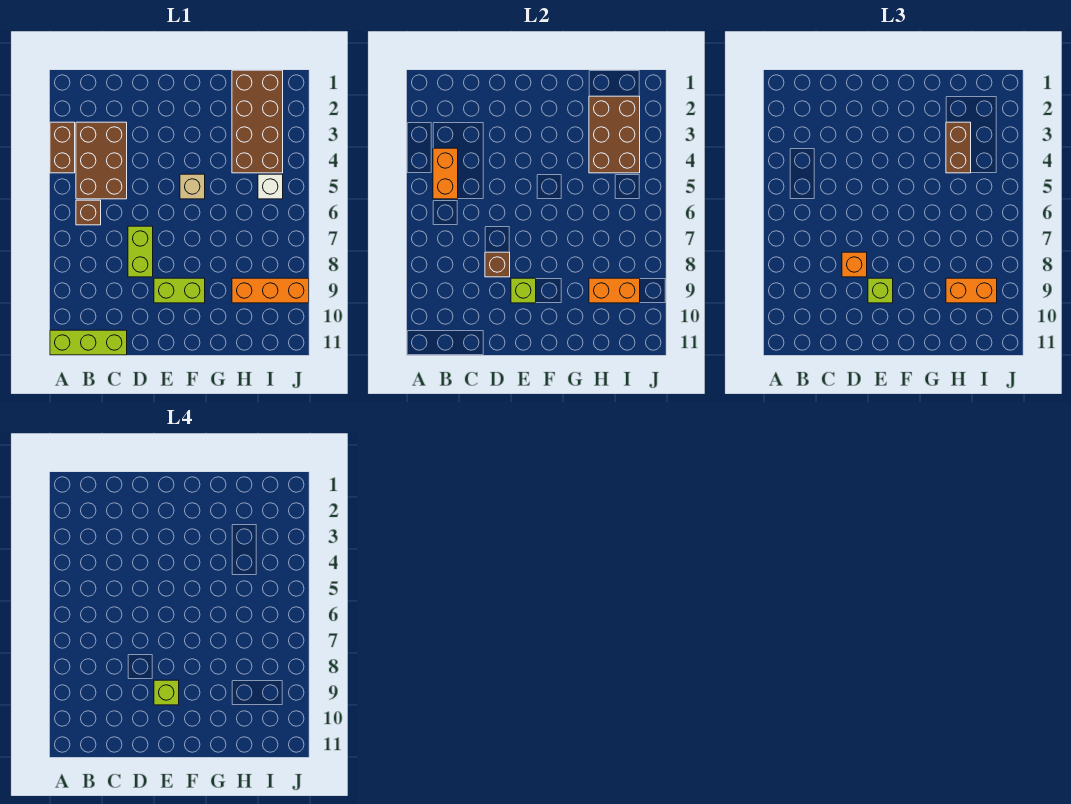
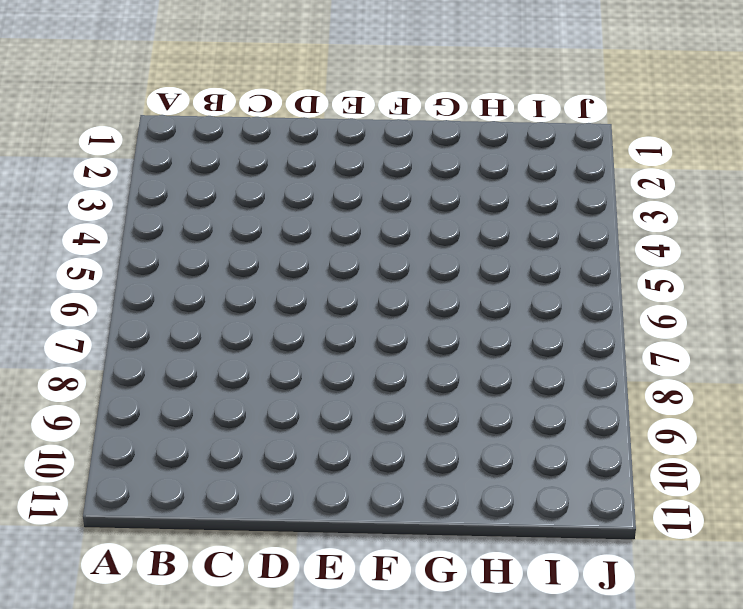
none -> brown 1x2 brick [50,122,75,173]
none -> lime 1x3 brick [50,330,127,355]
none -> brown 2x3 brick [76,122,127,199]

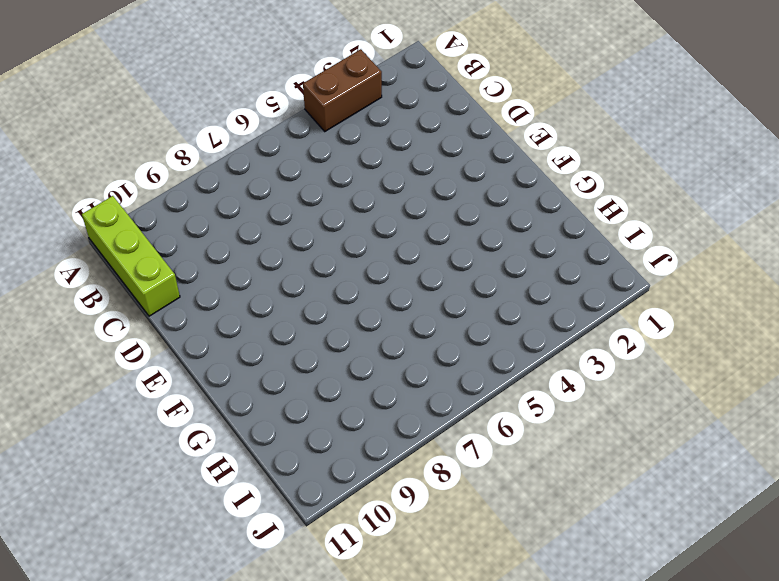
none -> brown 2x3 brick [76,122,127,199]
none -> brown 1x1 brick [76,200,101,225]
none -> lime 1x2 brick [128,226,153,277]

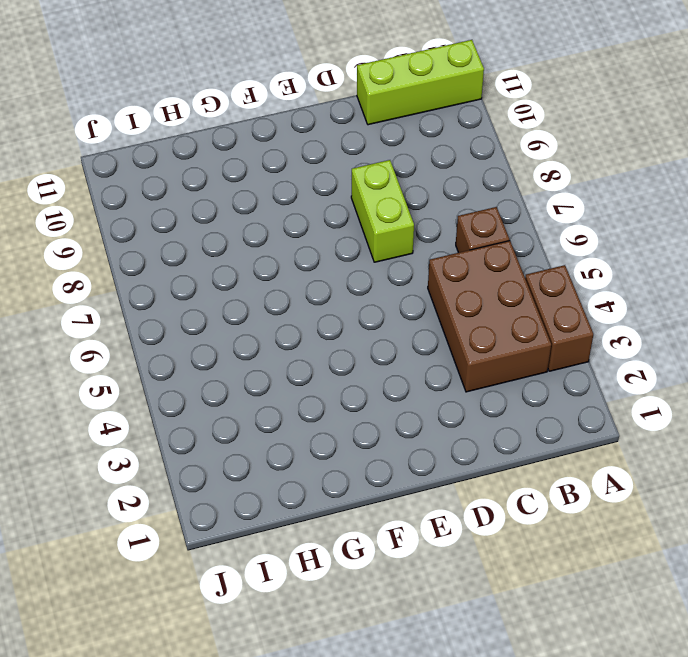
none -> lime 1x2 brick [154,278,205,303]
none -> tan 1x1 brick [180,174,205,199]
none -> brown 2x4 brick [232,70,283,173]

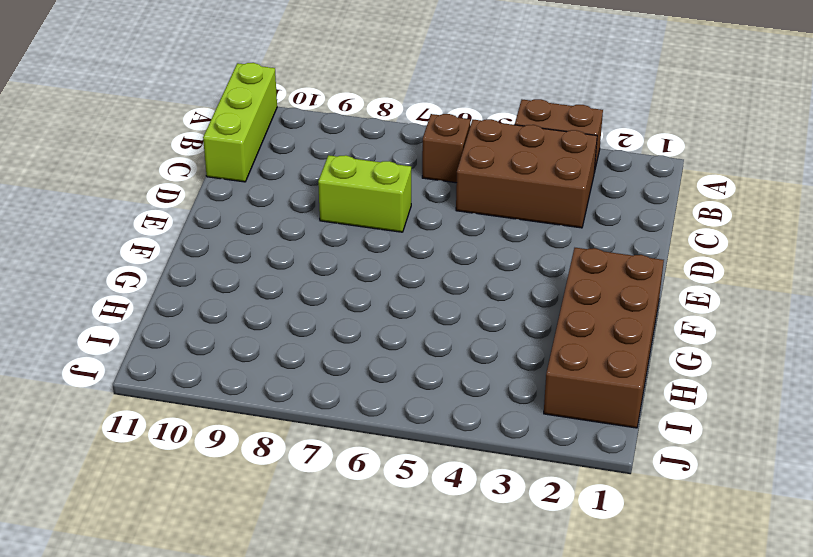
brown 2x4 brick [544,248,664,428] -> brown 2x4 brick turned to [232,70,283,173]
none -> lime 1x2 brick [154,278,205,303]
none -> tan 1x1 brick [180,174,205,199]
none -> orange 1x3 brick [232,278,309,303]

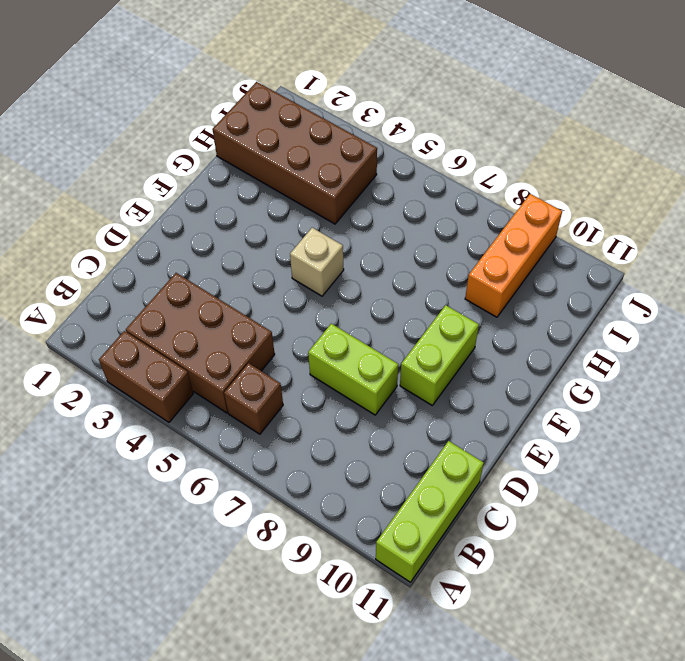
none -> white 1x1 brick [258,174,283,199]
none -> orange 1x2 brick [433,148,458,199]
none -> brown 1x1 brick [485,252,510,277]

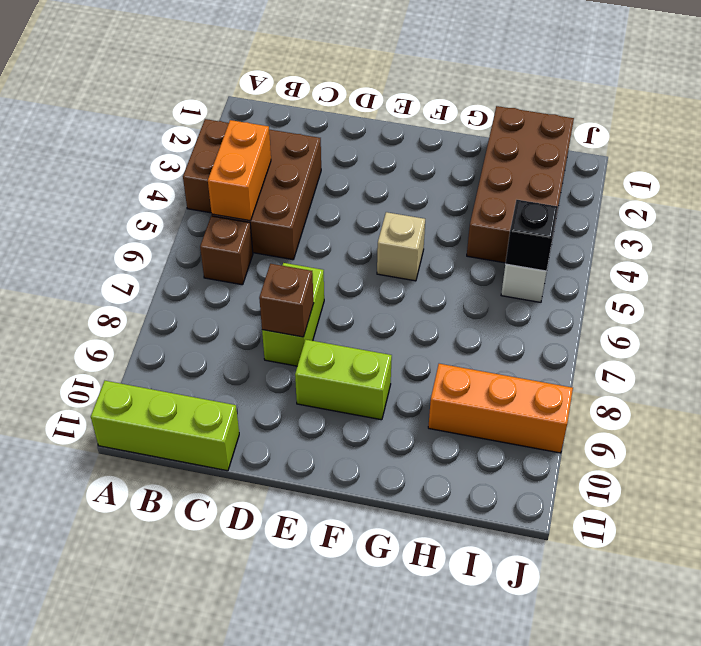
black 1x1 brick [506,200,558,271] -> none
none -> lime 1x1 brick [511,278,536,303]
none -> brown 2x3 brick [589,96,640,173]
none -> orange 1x2 brick [589,278,640,303]

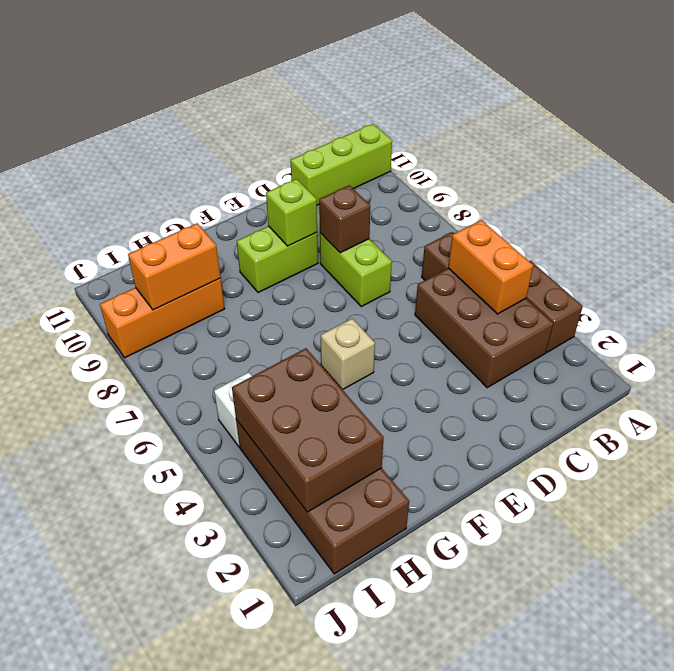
none -> orange 1x1 brick [842,252,867,277]
none -> lime 1x1 brick [868,278,893,303]
none -> brown 1x2 brick [946,122,971,173]

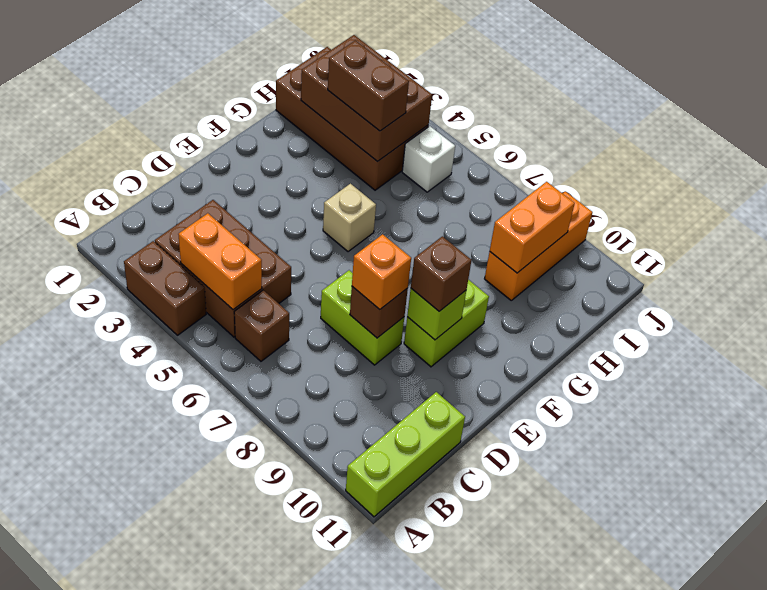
brown 1x1 brick [411,236,471,311] -> lime 1x1 brick [868,278,893,303]
none -> orange 1x2 brick [946,278,997,303]
none -> lime 1x1 brick [154,680,179,705]

